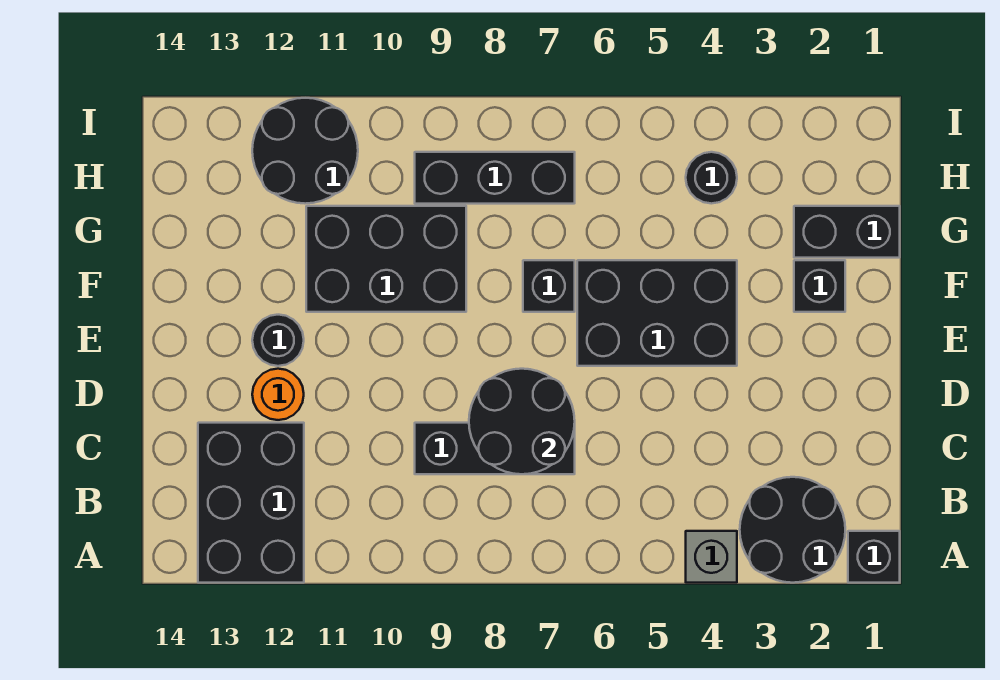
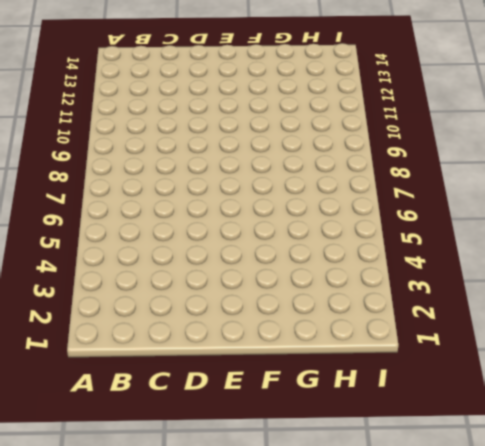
none -> black 1x1 brick [848,531,900,583]
none -> black 2x2 round brick [740,477,845,583]
none -> grey 1x1 brick [686,531,737,583]

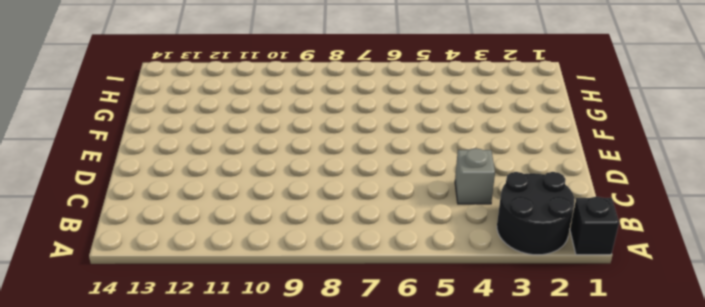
grey 1x1 brick [455,148,495,204] -> grey 1x1 brick moved to [686,531,737,583]
none -> black 2x3 brick [198,423,304,583]
none -> black 1x3 brick [415,423,575,474]
none -> orange 1x1 round brick [252,369,304,420]

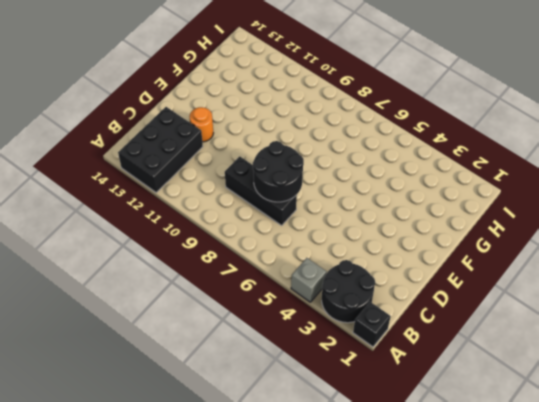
none -> black 2x3 brick [577,260,737,366]
none -> black 1x1 round brick [252,315,304,366]
none -> black 1x1 brick [794,260,845,312]

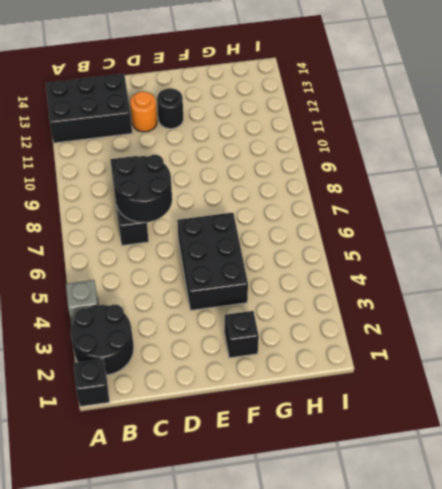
none -> black 1x1 brick [523,260,575,312]
none -> black 2x3 brick [306,206,466,312]
none -> black 1x2 brick [794,206,900,258]

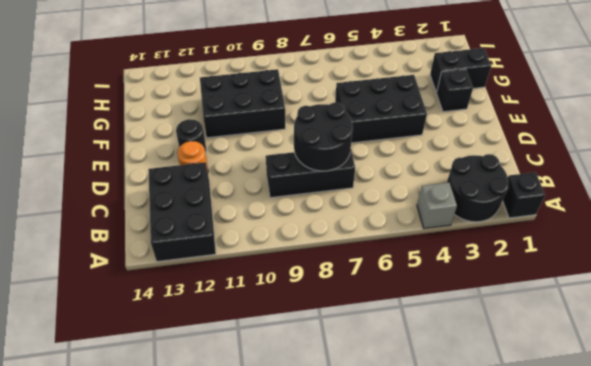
none -> black 1x1 brick [523,260,575,312]
none -> black 1x1 round brick [686,152,737,204]
none -> black 1x3 brick [415,152,575,204]

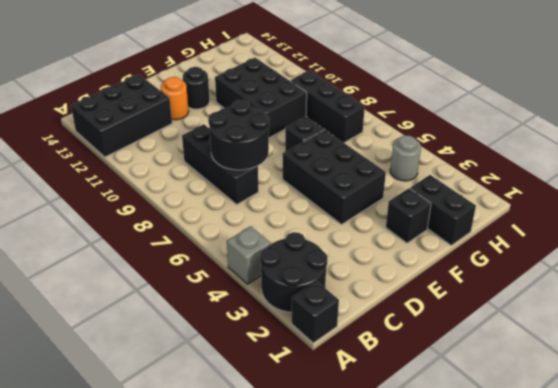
grey 1x1 round brick [390,135,421,181] -> black 1x1 round brick [686,152,737,204]
none -> black 2x2 round brick [252,98,358,204]

